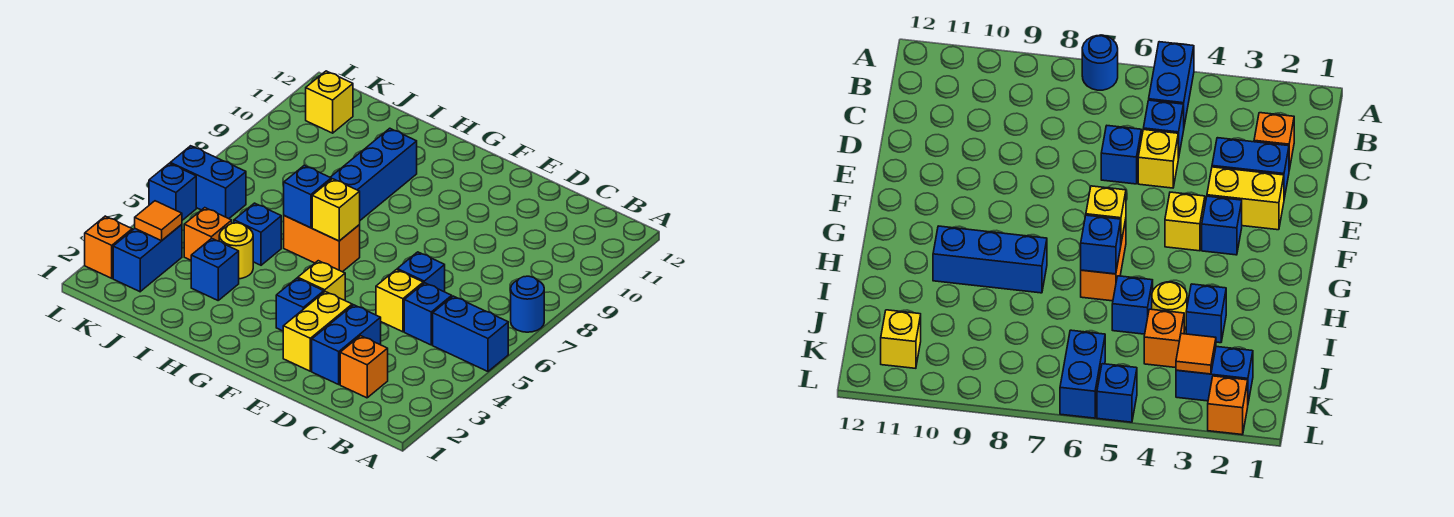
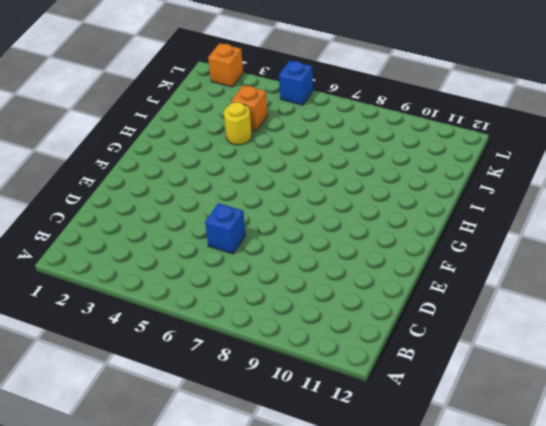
none -> blue 1x2 brick [433,296,508,371]
none -> blue 1x1 round brick [511,276,544,332]
none -> orange 1x1 brick [340,336,388,398]

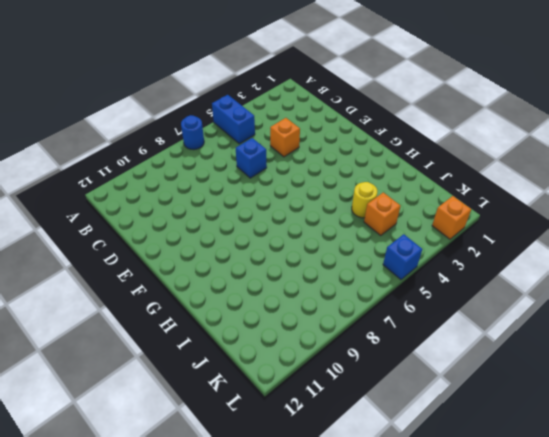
orange 1x1 brick [270,118,300,157] -> orange 1x1 brick moved to [340,336,388,398]
none -> blue 1x1 brick [404,283,452,345]
none -> blue 1x2 brick [312,305,381,384]
none -> yellow 1x1 brick [376,270,423,332]

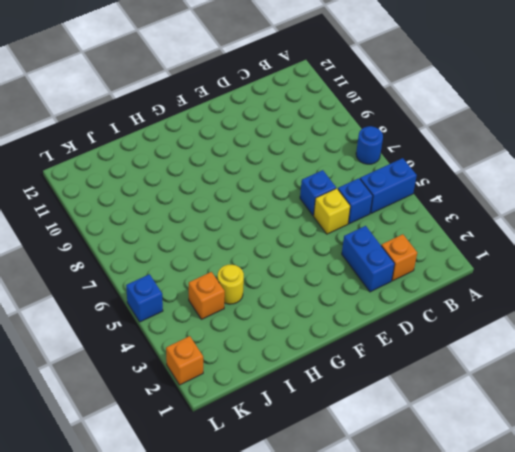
none -> yellow 1x2 brick [283,292,352,371]
none -> blue 1x1 brick [276,278,324,331]
none -> yellow 1x1 brick [298,261,345,300]

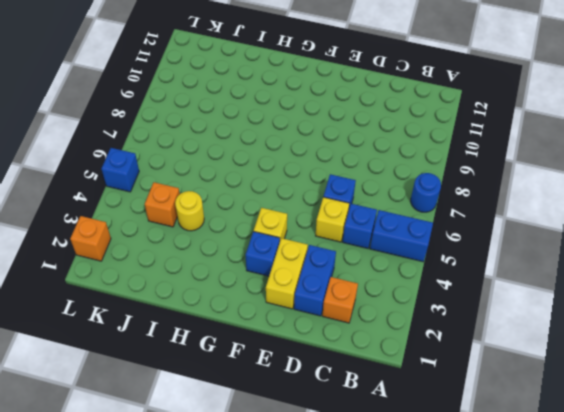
none -> orange 1x2 brick [284,216,360,272]
none -> blue 1x3 brick [330,128,417,220]
none -> blue 1x1 brick [191,238,239,300]

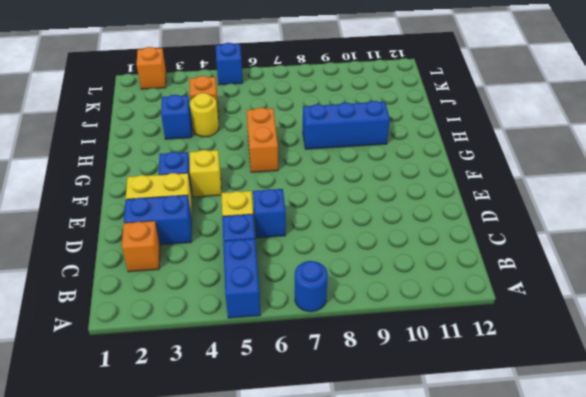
none -> blue 1x1 brick [234,203,281,265]
none -> blue 1x2 brick [113,224,182,292]
none -> blue 1x2 brick [170,146,246,219]

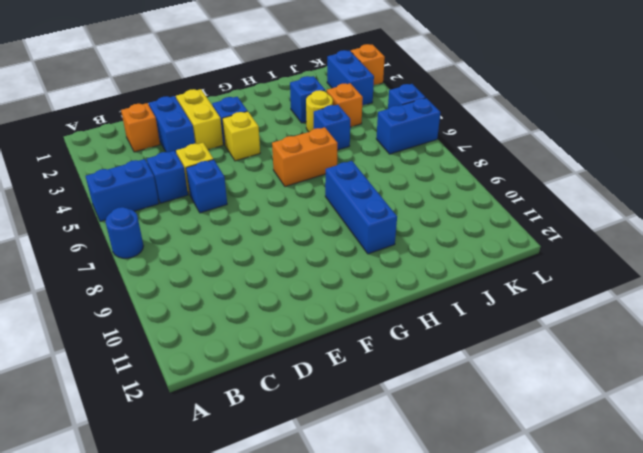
none -> yellow 1x1 brick [306,71,353,133]
none -> yellow 1x1 brick [312,179,360,241]
none -> blue 1x1 brick [284,165,331,228]

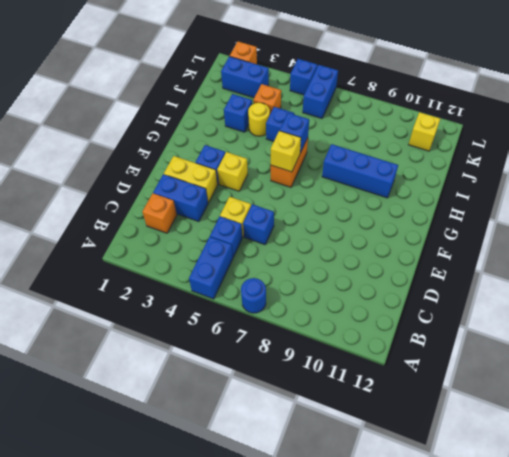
none -> orange 1x1 tile [135,201,182,241]

